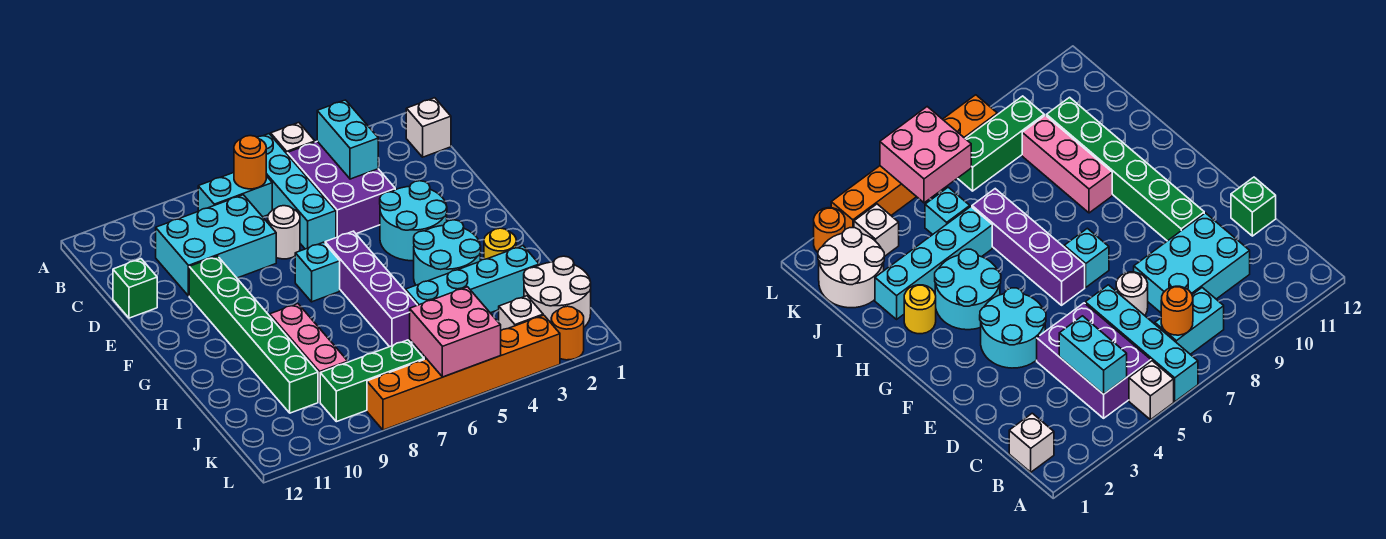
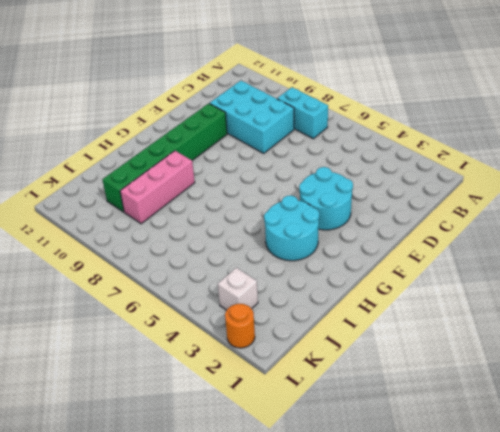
none -> white 1x1 brick [271,123,315,153]
none -> cyan 1x4 brick [257,134,336,249]
none -> white 1x1 brick [406,98,451,157]

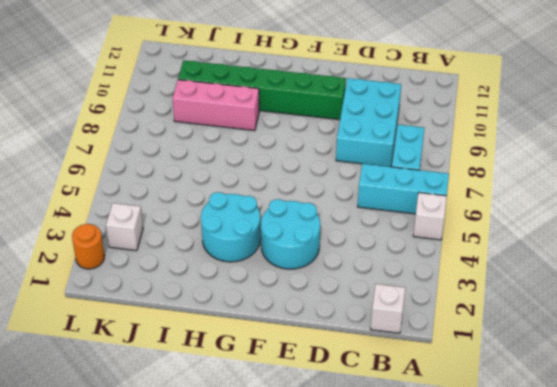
cyan 1x3 brick [358,164,449,214] -> cyan 1x4 brick [257,134,336,249]
none -> purple 2x3 brick [287,141,395,237]
none -> white 1x1 round brick [268,206,300,259]
none -> green 1x1 brick [113,259,157,318]

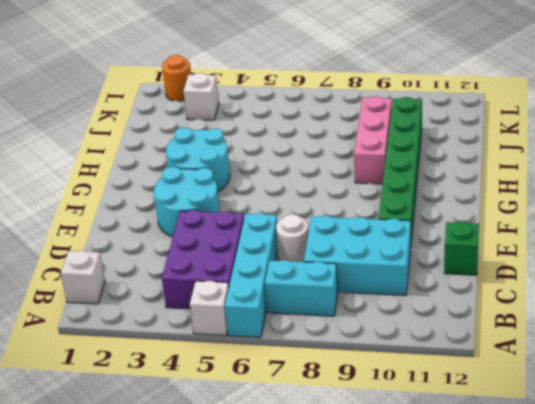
none -> purple 1x4 brick [325,231,417,347]
none -> cyan 1x1 brick [295,242,340,302]
none -> yellow 1x1 round brick [484,228,516,259]

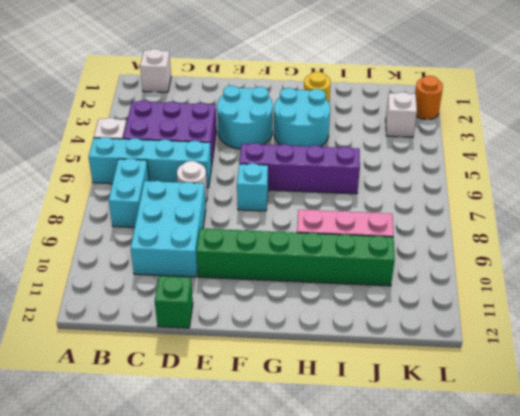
none -> cyan 1x4 brick [406,246,539,313]
none -> white 2x2 round brick [524,256,591,327]
none -> cyan 1x1 brick [925,187,970,235]

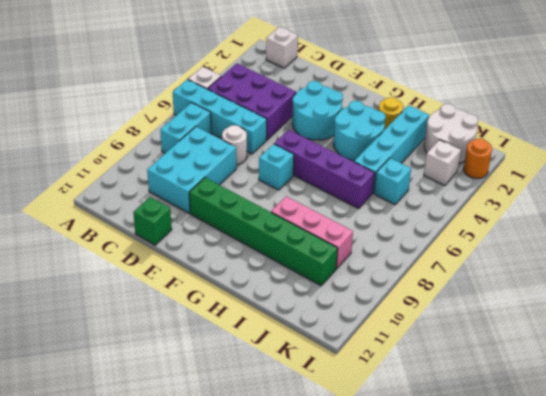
none -> green 1x3 brick [320,340,424,422]
none -> orange 1x6 brick [367,315,560,430]
none -> cyan 1x2 brick [317,100,378,179]

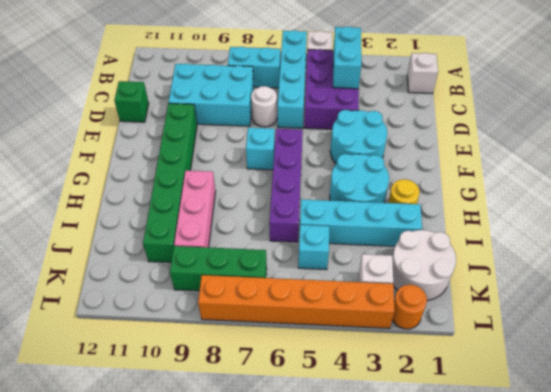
none -> orange 1x1 round brick [234,136,266,189]
none -> pink 2x2 brick [410,287,501,377]

